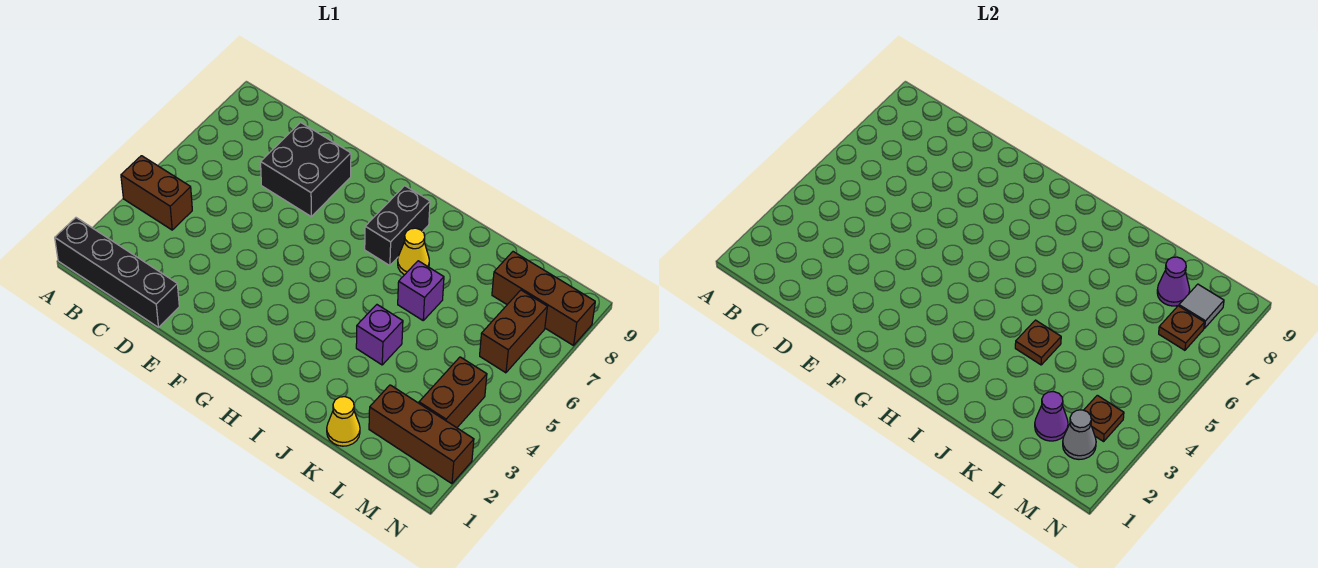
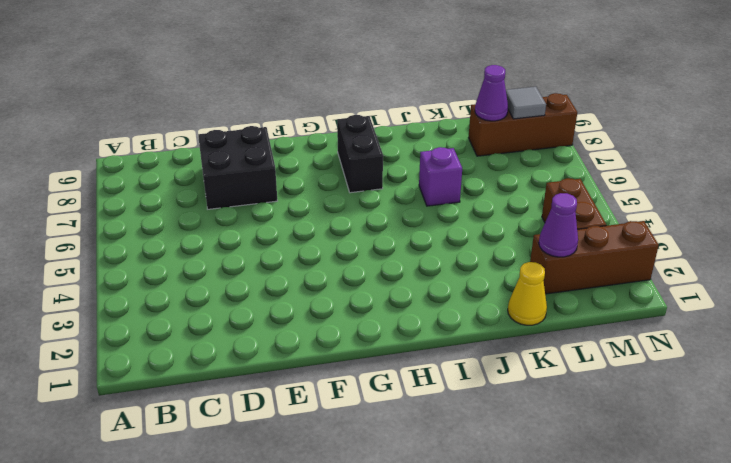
none -> black 1x4 brick [55,218,179,327]
none -> brown 1x2 brick [121,156,192,230]
none -> yellow 1x1 cone [398,228,429,275]

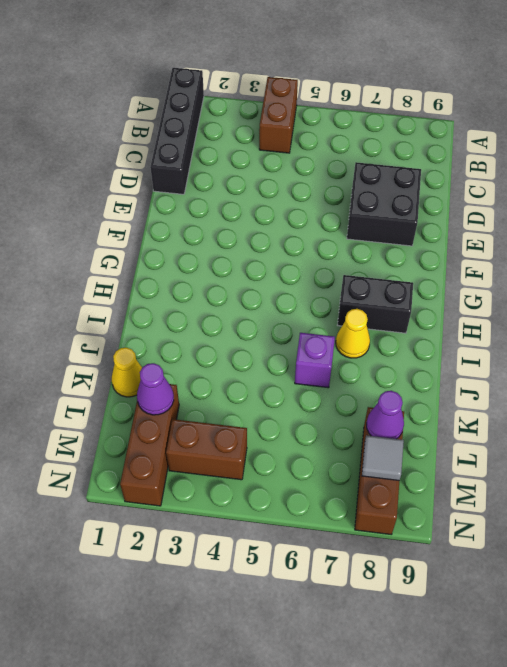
none -> purple 1x1 brick [356,305,403,365]
none -> brown 1x2 brick [480,290,547,373]
none -> brown 1x1 plate [1015,320,1061,365]

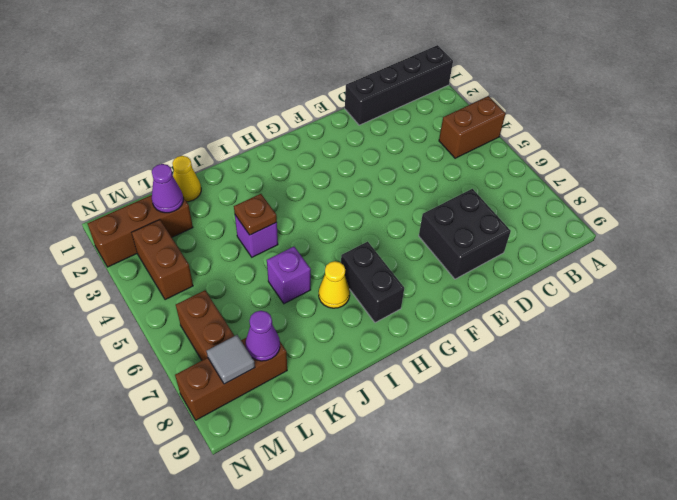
none -> grey 1x1 cone [1063,410,1096,459]
none -> brown 1x1 plate [1084,395,1124,441]
none -> brown 1x1 plate [1159,306,1205,350]

